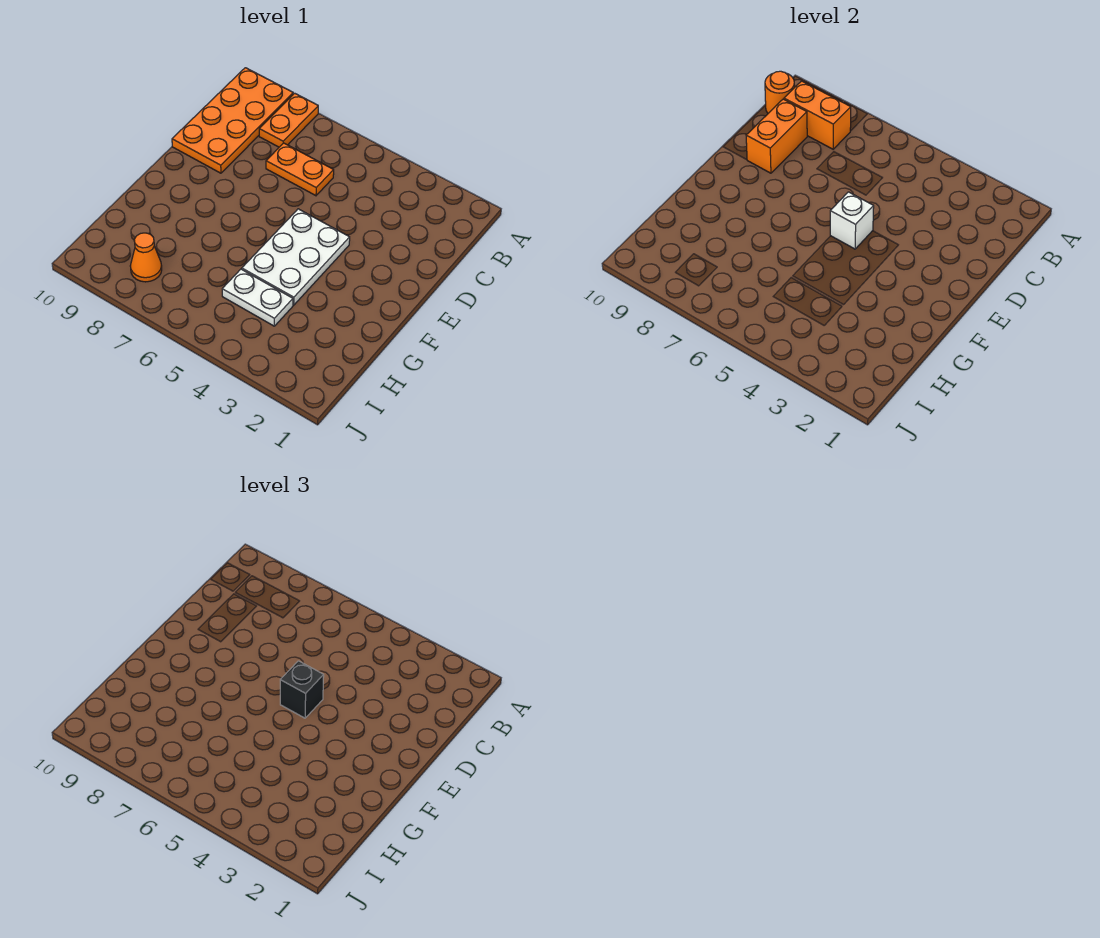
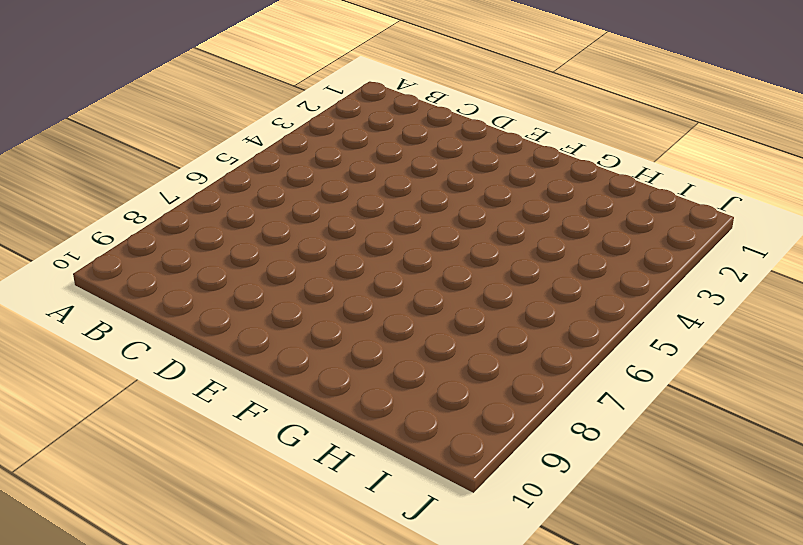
none -> orange 1x2 plate [259,93,318,147]
none -> orange 2x4 plate [172,68,293,173]

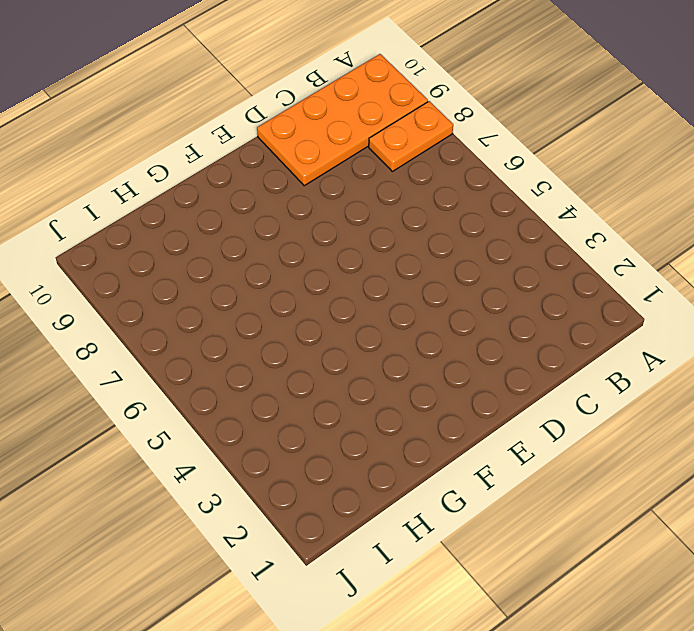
none -> orange 1x2 plate [266,143,334,196]
none -> white 2x3 plate [242,209,350,305]

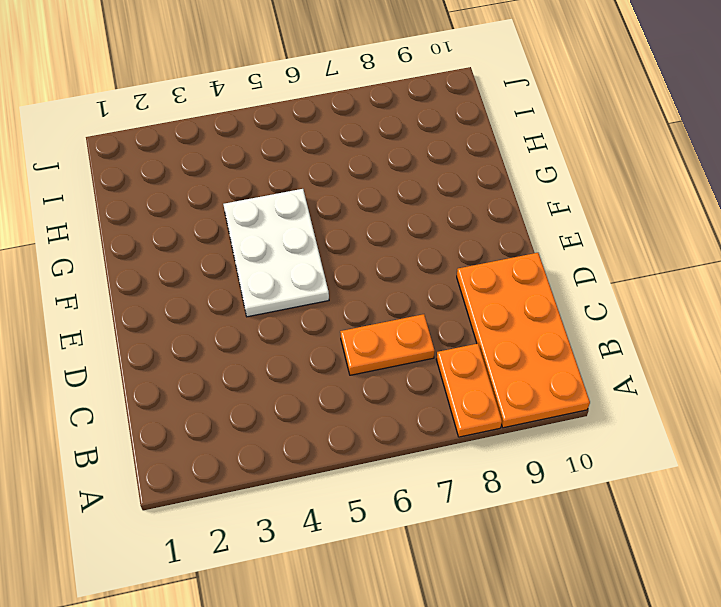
none -> white 1x2 plate [222,269,293,326]
none -> orange 1x1 cone [130,233,162,282]

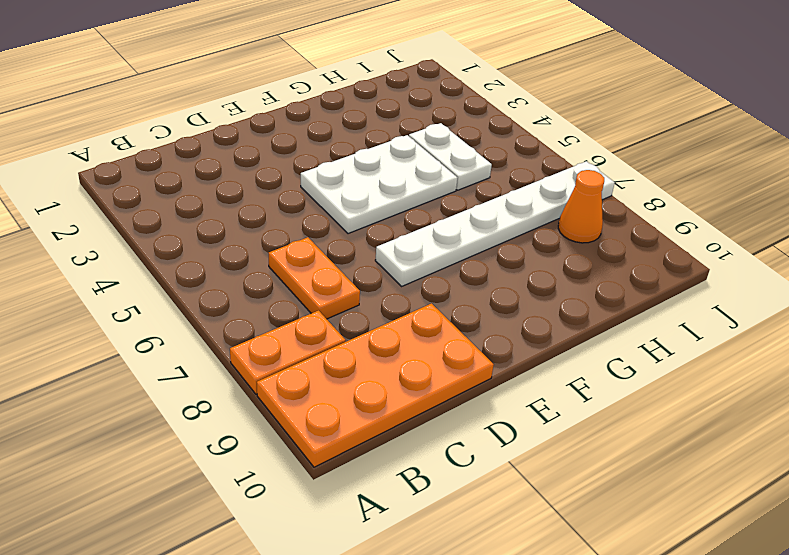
white 1x6 plate [375,161,615,286] -> none
none -> orange 1x2 brick [784,81,851,149]
none -> orange 1x1 round brick [765,71,795,113]

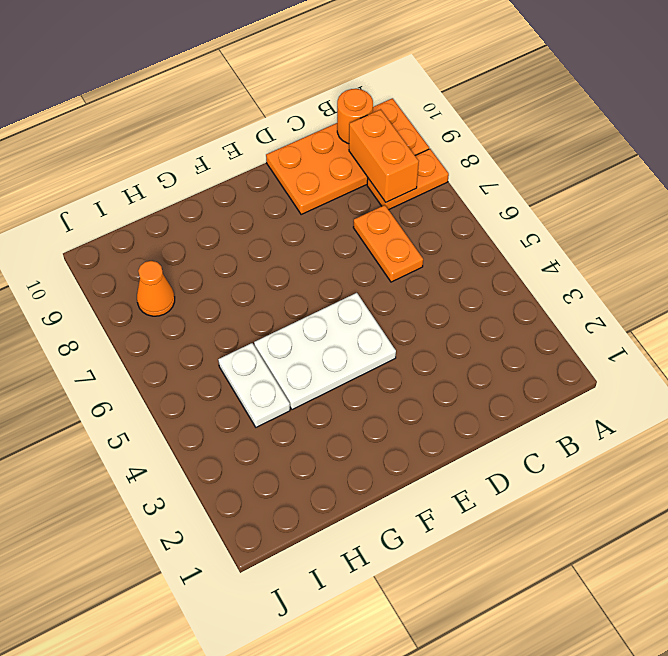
none -> orange 1x2 brick [746,99,807,173]
none -> white 1x1 brick [830,192,874,249]

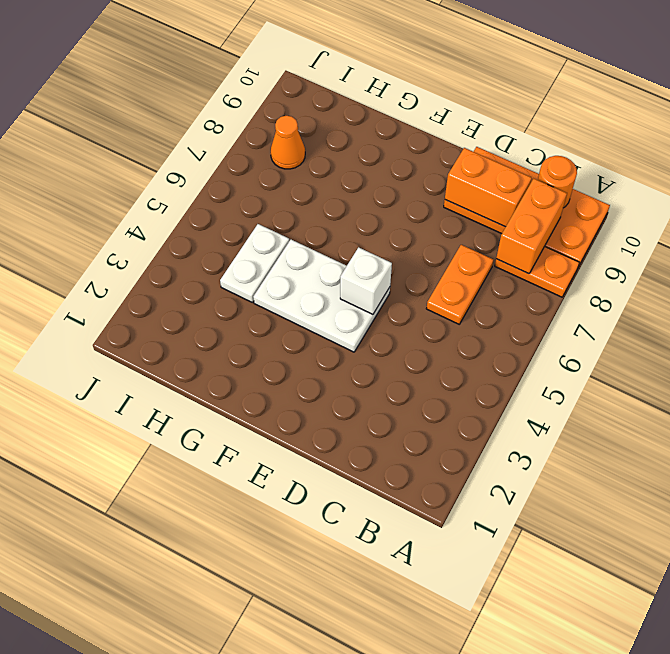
none -> black 1x1 brick [280,661,324,718]

